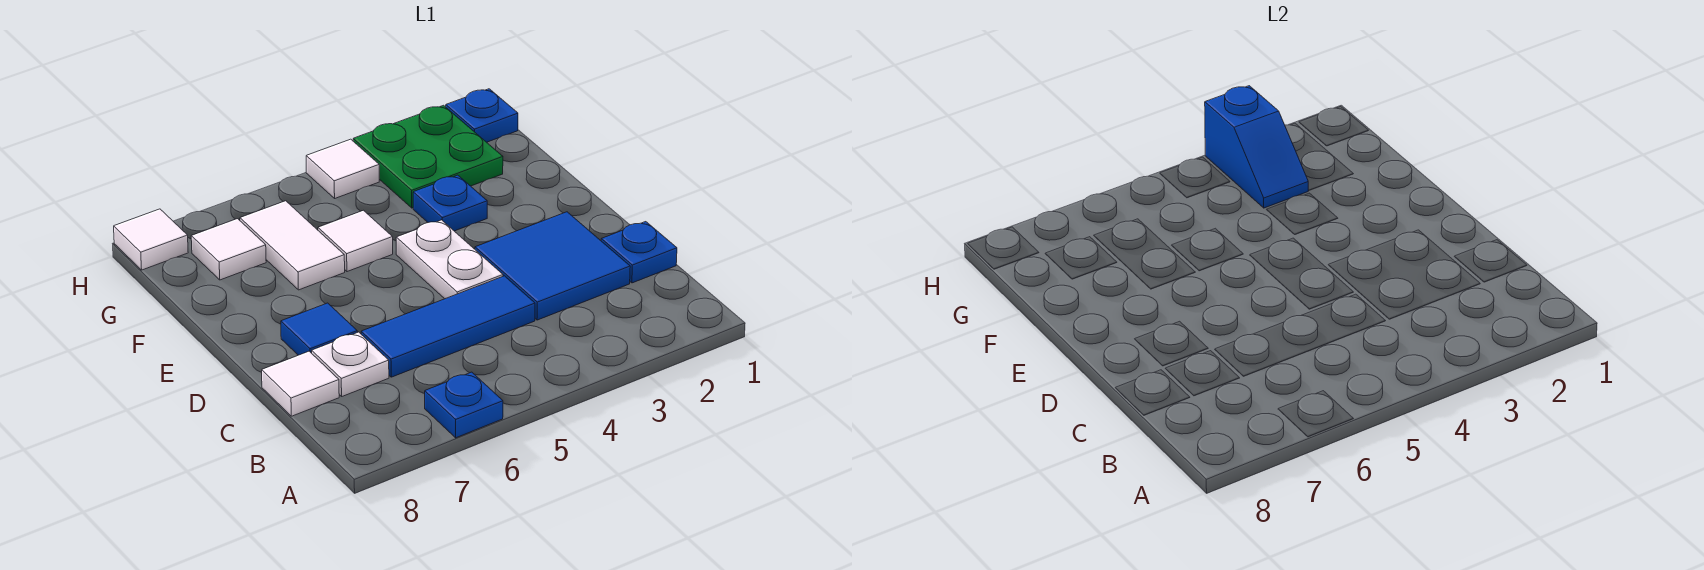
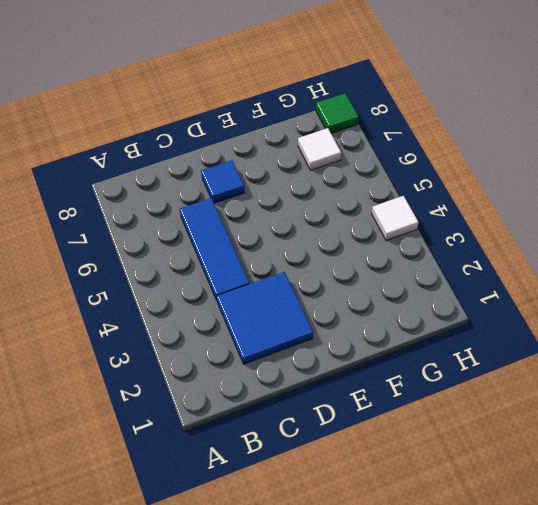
green 1x1 tile [316,93,359,133] -> white 1x1 tile [114,209,188,270]
none -> blue 1x1 plate [425,372,503,438]
none -> blue 1x1 plate [601,222,677,283]
none -> white 1x1 plate [312,332,389,396]

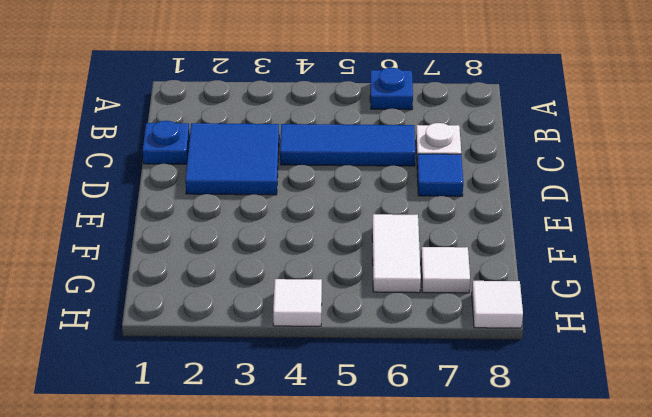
none -> white 1x1 tile [262,351,339,416]
none -> white 1x2 plate [396,220,503,299]
none -> blue 1x1 plate [413,175,487,231]

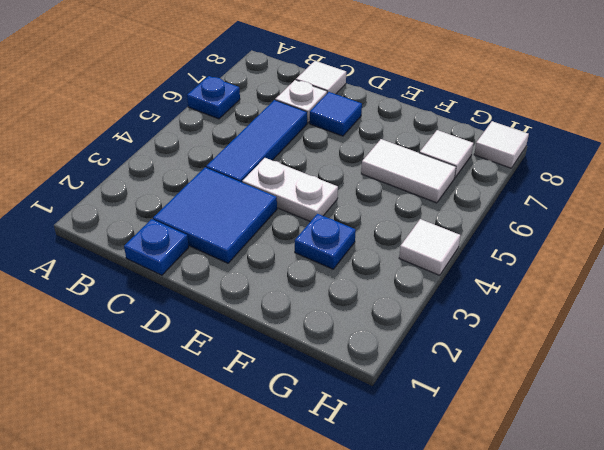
none -> white 1x1 tile [318,210,393,272]
none -> green 2x2 plate [353,105,503,208]
none -> blue 1x1 plate [446,89,518,142]

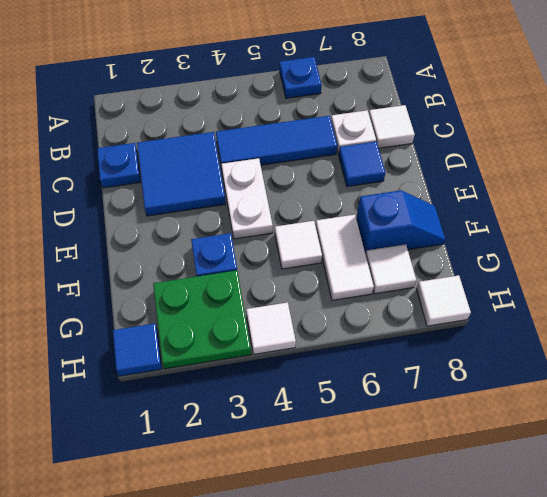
blue 1x2 slope [356,190,445,254] -> blue 1x2 slope turned to [1205,86,1308,208]
blue 1x1 tile [113,323,162,376] -> blue 1x1 plate [446,89,518,142]

